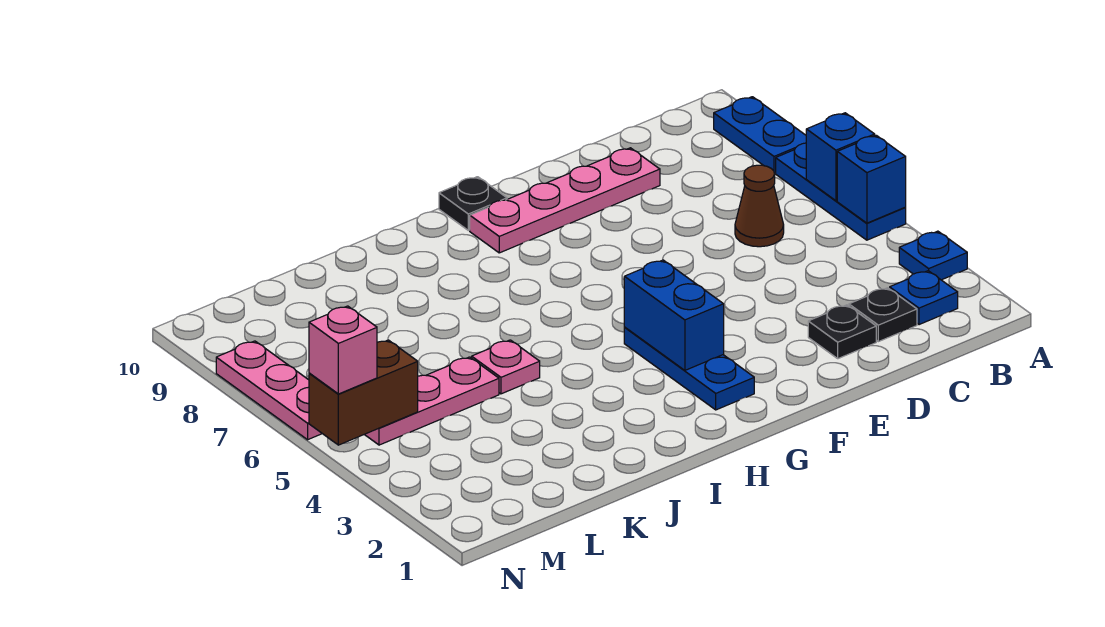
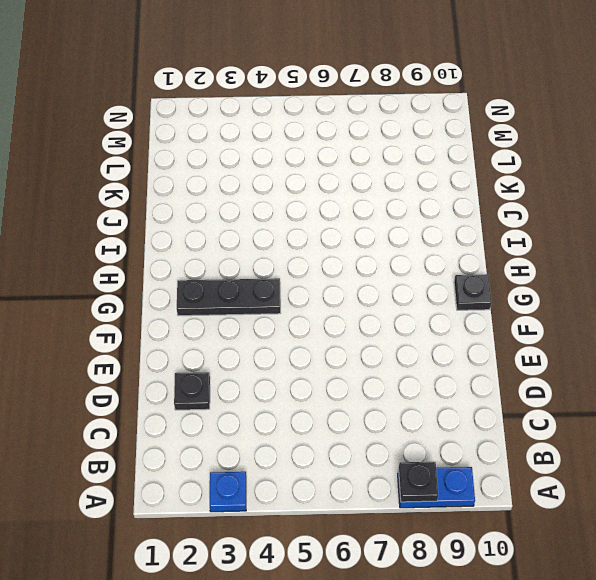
black 1x1 plate [399,462,438,502] -> black 1x1 plate moved to [849,288,917,342]
black 1x3 plate [177,278,281,316] -> blue 1x3 plate [624,328,754,410]
none -> blue 1x3 plate [776,143,906,240]
none -> blue 1x1 plate [890,271,958,325]
none -> brown 1x1 cone [735,165,784,247]

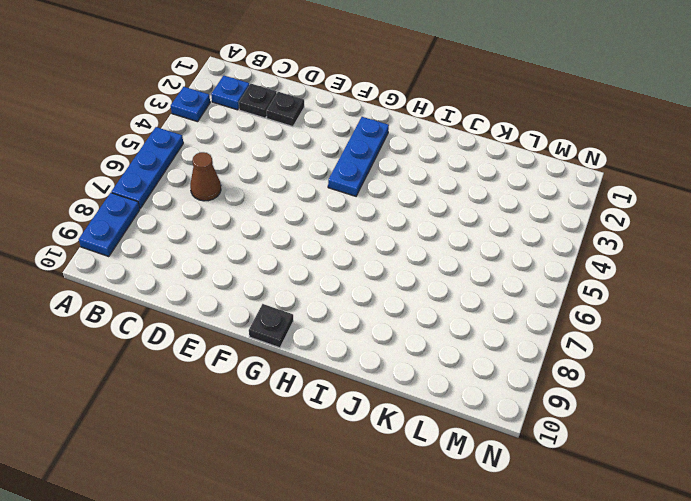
none -> pink 1x4 plate [470,148,660,253]
none -> pink 1x1 plate [472,340,540,394]
none -> pink 1x3 plate [364,357,499,445]

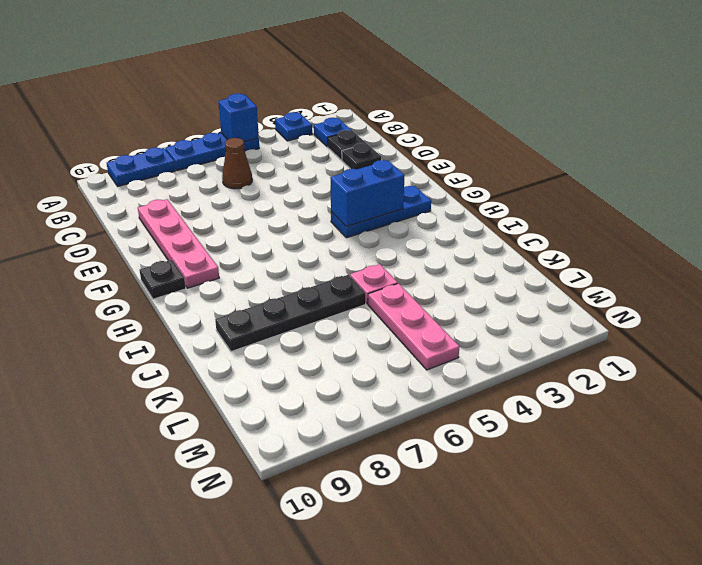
black 1x4 plate [215,275,366,352] -> none
none -> pink 1x3 plate [216,341,322,440]
none -> blue 1x1 brick [806,113,875,201]
none -> brown 1x2 brick [309,340,418,445]

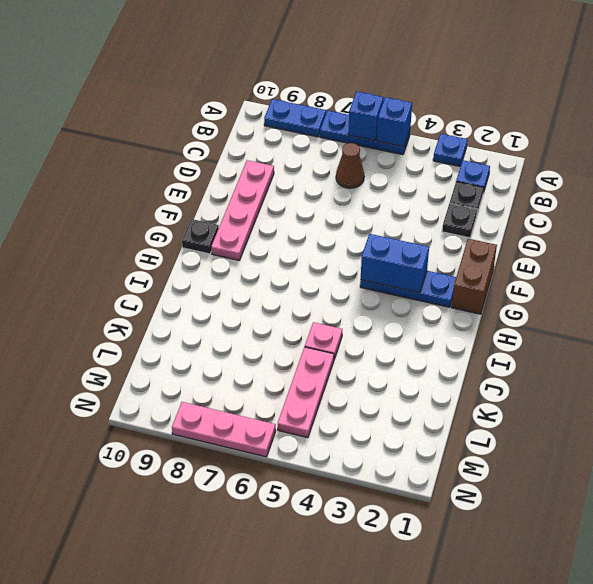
brown 1x2 brick [452,239,497,314] -> brown 1x2 brick moved to [309,340,418,445]
none -> pink 1x1 brick [309,306,377,394]

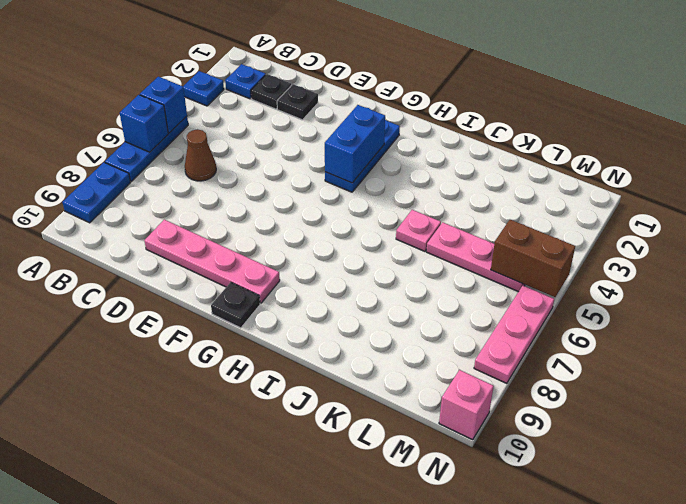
pink 1x1 brick [439,370,494,440] -> pink 1x1 brick moved to [309,306,377,394]

